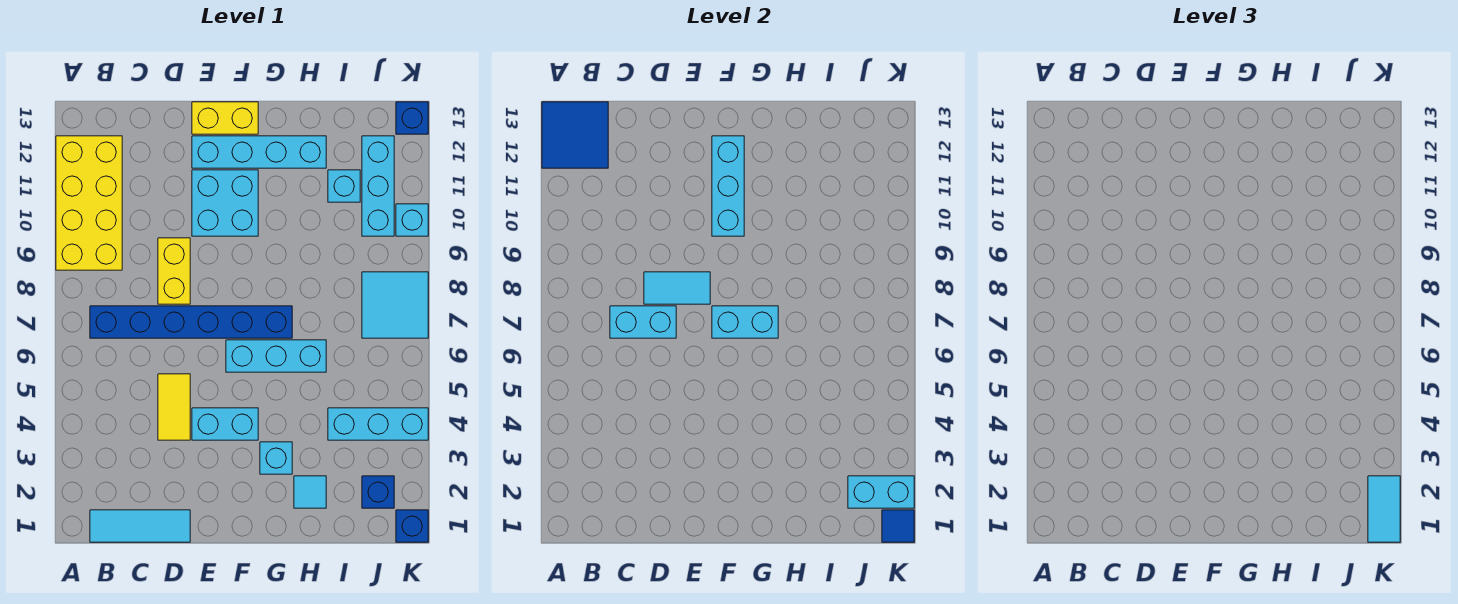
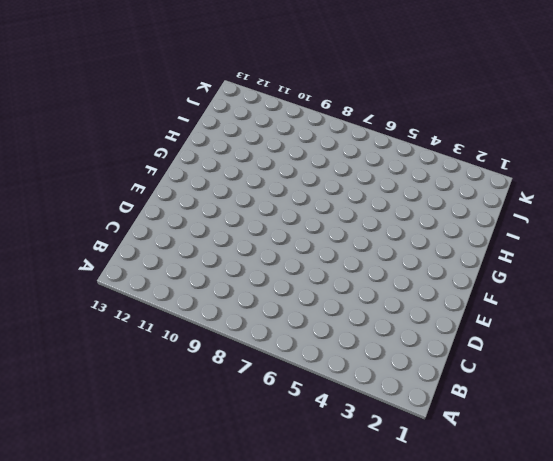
none -> yellow 2x4 brick [56,136,122,270]
none -> cyan 1x3 tile [90,510,190,542]
none -> blue 1x6 brick [90,306,292,338]

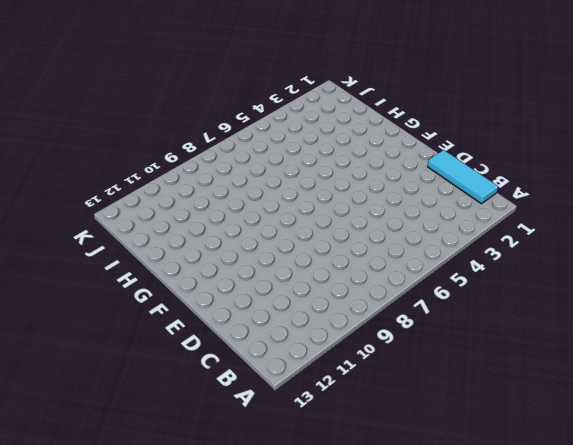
none -> yellow 2x4 brick [56,136,122,270]
none -> blue 1x6 brick [90,306,292,338]
none -> yellow 1x2 tile [158,374,190,440]

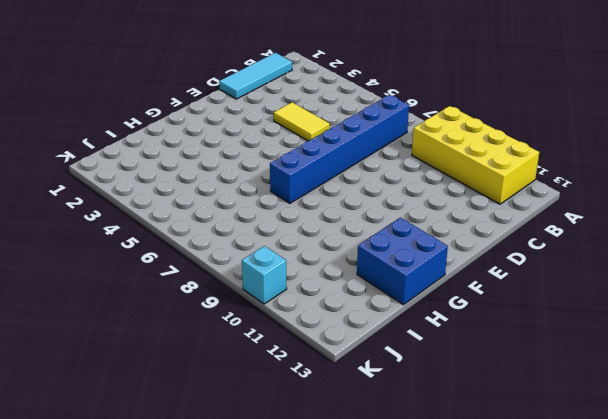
blue 2x2 brick [357,218,448,305] -> cyan 1x4 brick [192,136,326,168]
none -> yellow 1x2 brick [158,238,190,304]
none -> cyan 1x2 brick [192,408,258,440]
none -> cyan 2x2 brick [192,170,258,236]

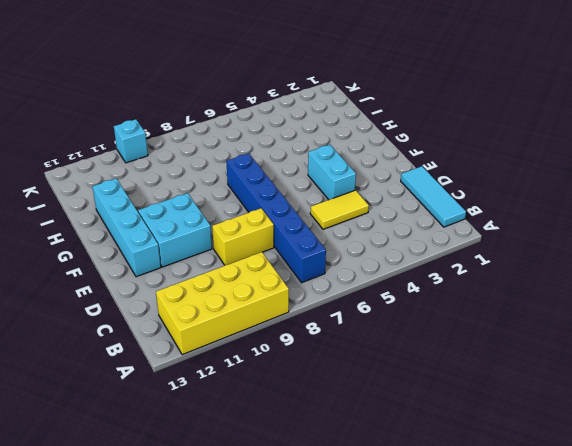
none -> yellow 1x2 brick [192,102,258,134]
none -> cyan 1x3 brick [226,340,326,372]
none -> cyan 1x1 brick [260,442,292,474]

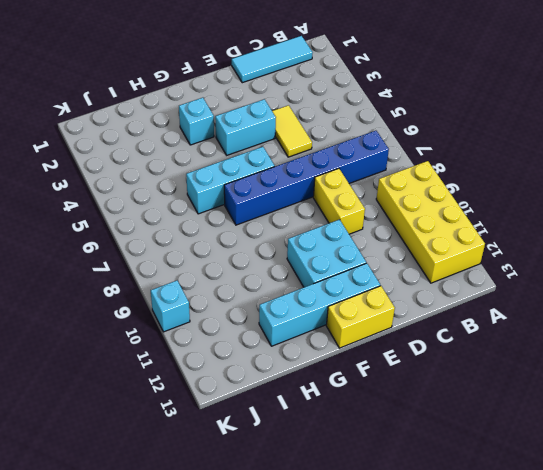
none -> cyan 1x1 tile [294,476,326,508]
none -> cyan 1x3 brick [328,408,428,440]
none -> cyan 1x1 brick [328,170,360,202]

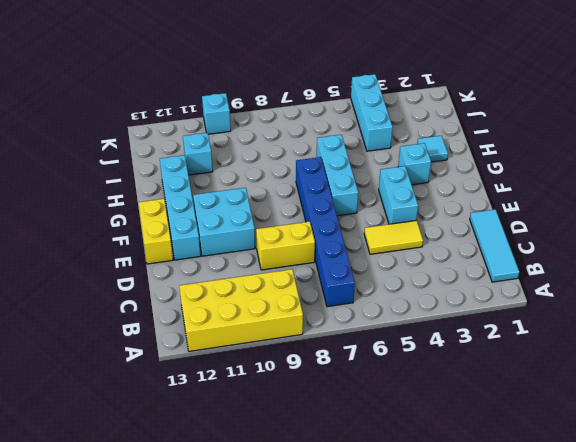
none -> blue 1x1 brick [362,476,394,508]
none -> cyan 2x2 tile [362,272,428,338]
none -> cyan 1x3 brick [362,136,394,236]

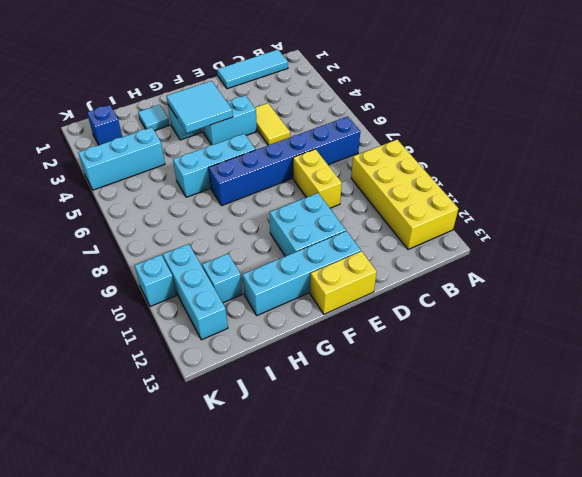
cyan 2x2 tile [166,81,233,133] -> cyan 2x2 tile moved to [362,272,428,338]
none -> blue 1x1 brick [396,510,428,542]
none -> blue 1x1 brick [396,102,428,134]
none -> blue 2x2 tile [542,102,608,168]

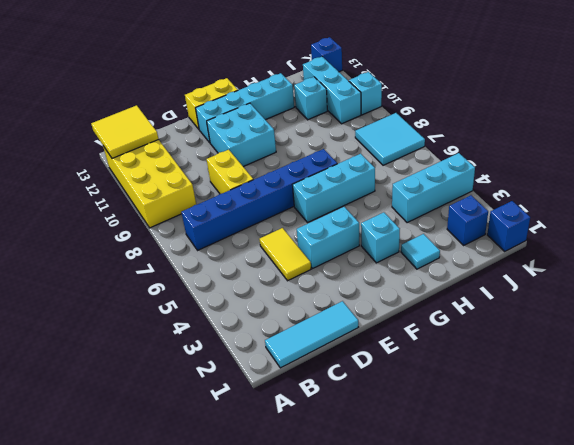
yellow 2x2 tile [91,105,159,158] -> blue 2x2 tile [542,102,608,168]
none -> cyan 1x2 brick [610,306,676,338]
none -> cyan 1x2 tile [644,272,710,304]
none -> cyan 1x2 brick [712,306,778,338]

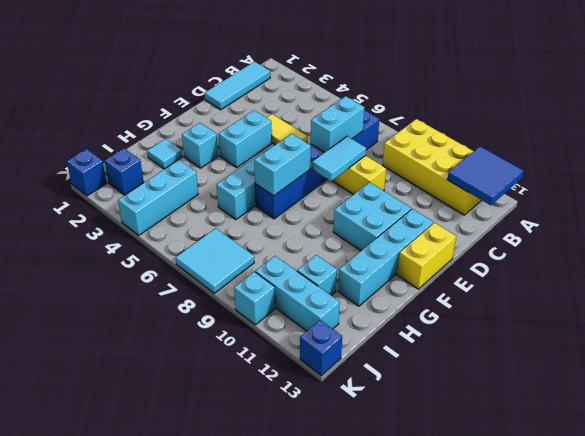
none -> cyan 1x3 brick [712,136,744,236]
none -> cyan 1x2 brick [848,476,914,508]
none -> blue 1x1 tile [882,510,914,542]

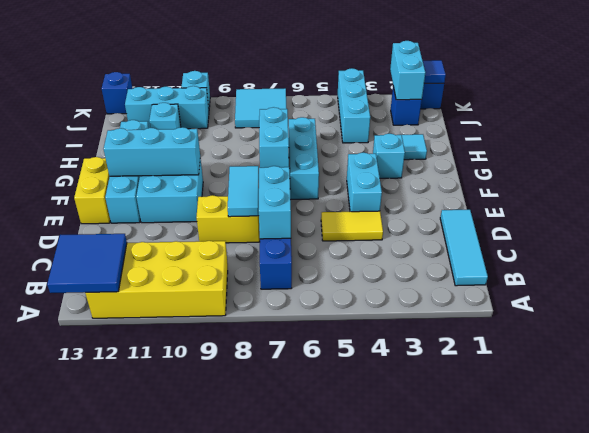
none -> cyan 1x2 tile [1368,476,1400,542]

